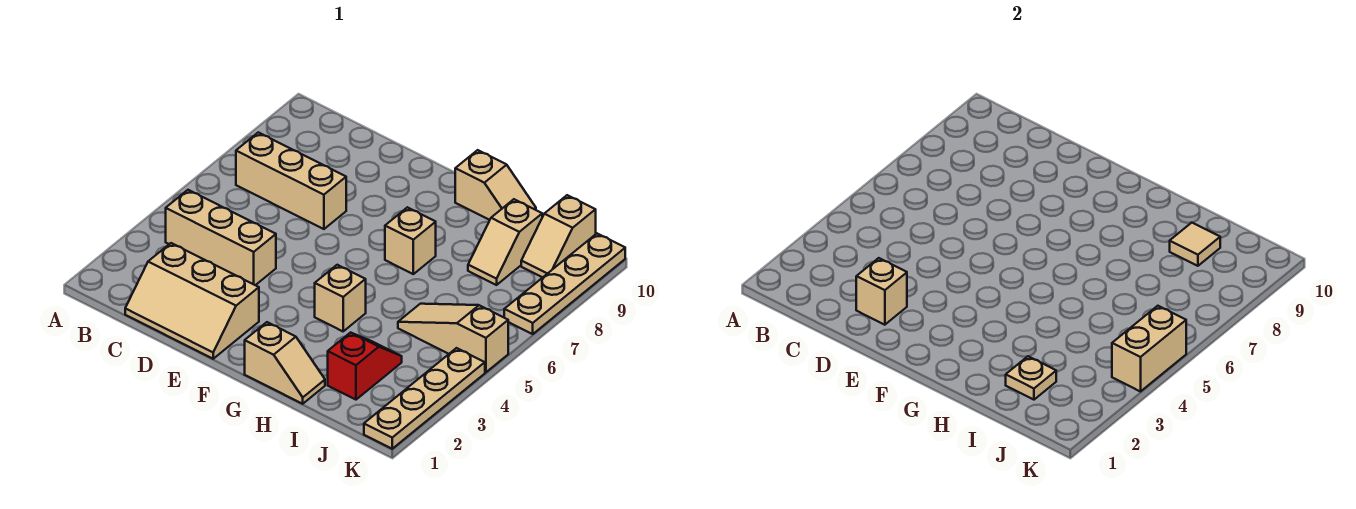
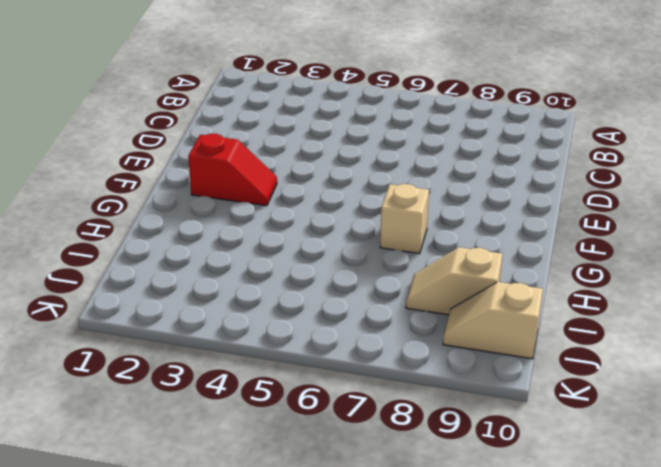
red 1x2 slope [188,134,277,206] -> red 1x2 slope moved to [328,333,402,400]
none -> tan 1x3 brick [166,190,276,285]
none -> tan 1x3 brick [236,132,346,229]
none -> tan 2x3 slope [125,243,259,359]

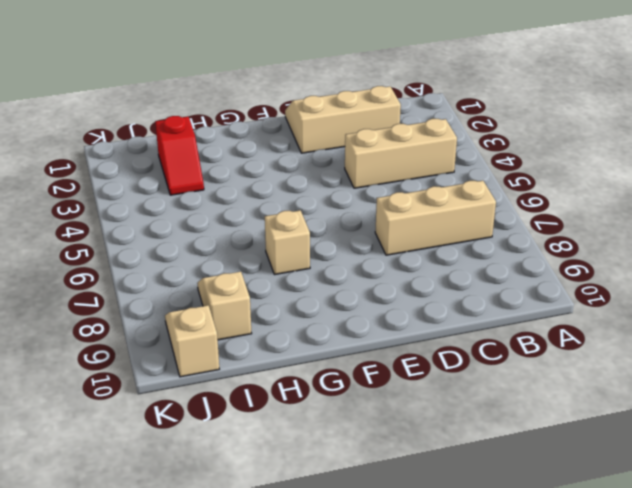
none -> tan 1x2 slope [245,322,325,404]
none -> tan 1x1 brick [315,265,366,331]
none -> tan 1x2 slope [455,150,536,220]

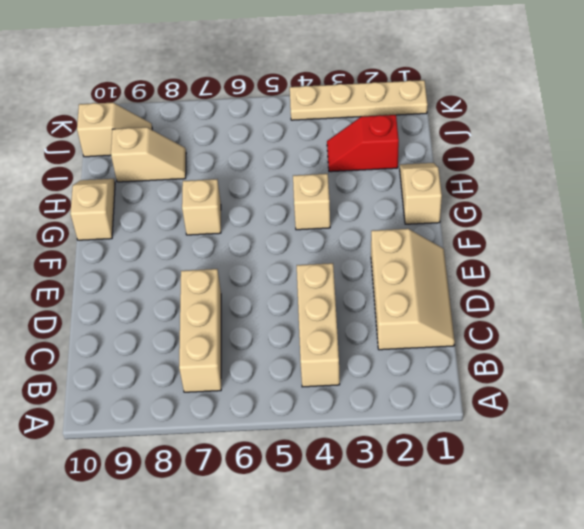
none -> tan 1x3 slope [398,304,508,372]
none -> tan 1x4 plate [504,234,625,334]
none -> tan 1x1 brick [856,258,907,325]

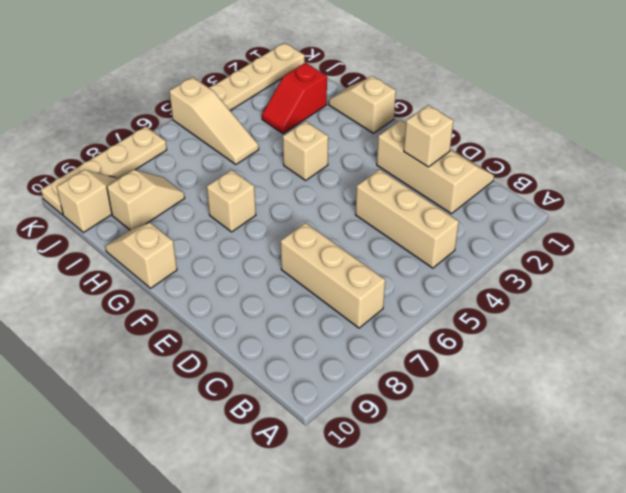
none -> tan 1x1 plate [1006,356,1056,400]
none -> tan 1x1 tile [1170,223,1220,266]
none -> tan 1x2 brick [1112,306,1186,392]

